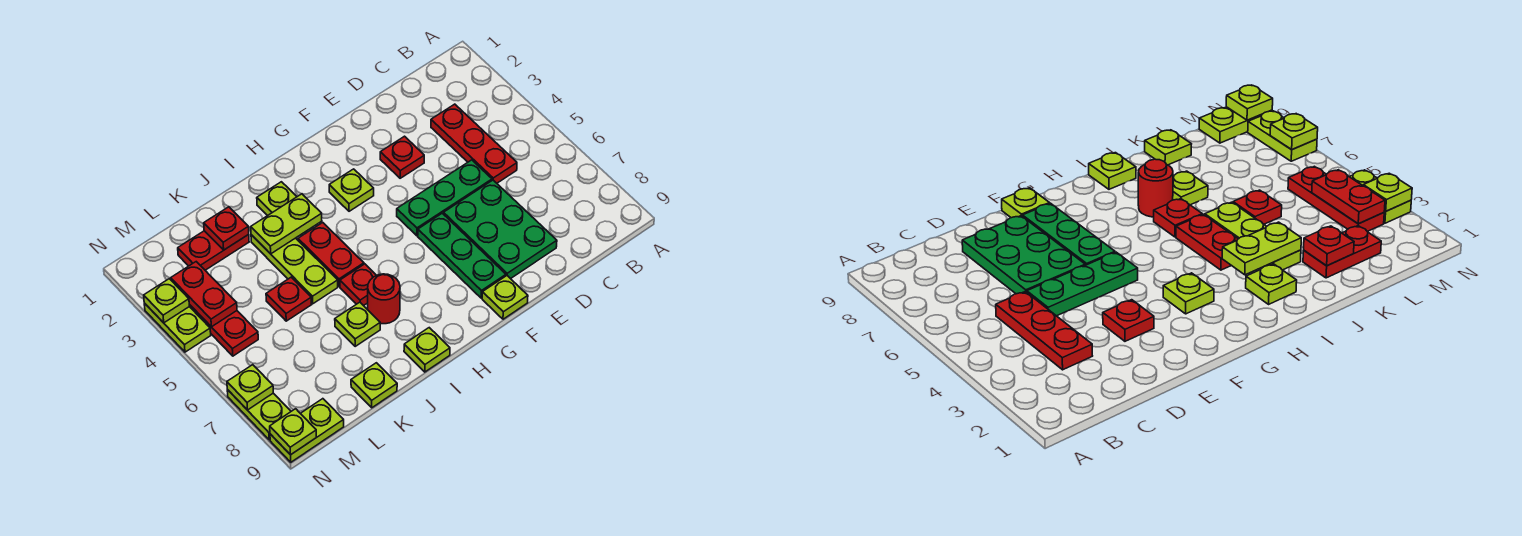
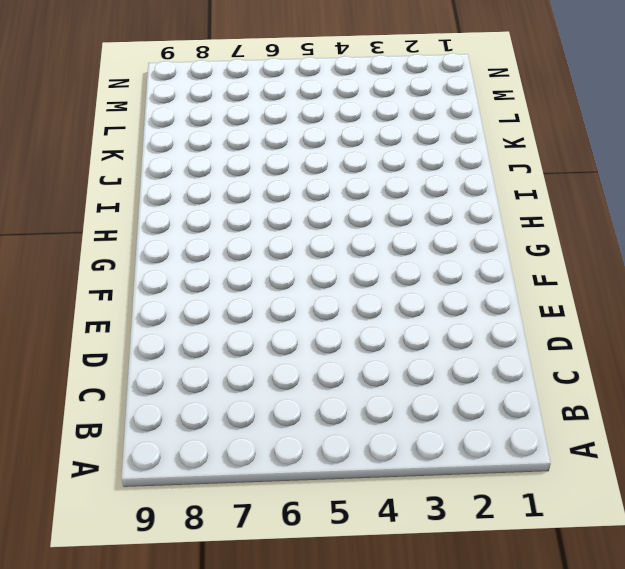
none -> red 1x3 plate [431,104,517,183]
none -> green 1x3 plate [397,160,492,236]
none -> green 2x3 plate [444,180,557,279]

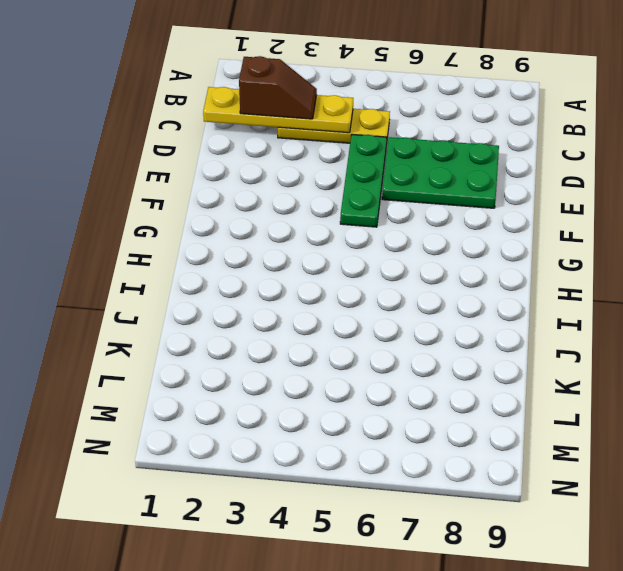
yellow 1x4 plate [203,87,353,133] -> none
brown 1x2 slope [239,56,317,119] -> none
yellow 1x3 plate [278,109,390,146] -> red 1x3 plate [431,104,517,183]
none -> red 1x1 plate [380,136,424,178]
none -> green 1x3 plate [418,213,506,298]
none -> lime 1x1 plate [482,276,528,319]

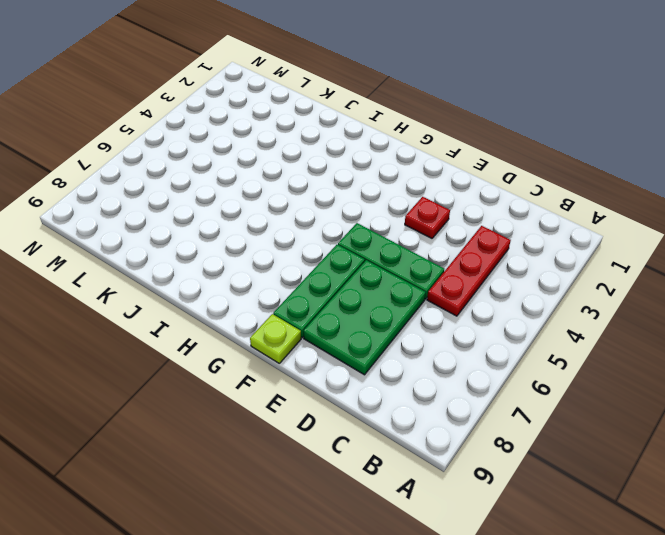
none -> lime 1x1 plate [329,169,374,211]
none -> lime 1x1 plate [257,182,297,216]
none -> red 1x2 plate [298,223,364,287]

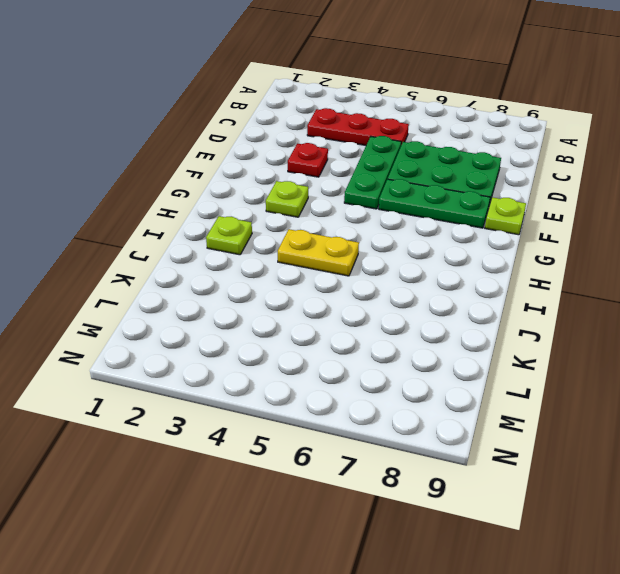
yellow 1x2 plate [278,229,359,276] -> red 1x2 plate [298,223,364,287]
none -> red 1x1 plate [340,264,376,306]
none -> red 1x1 round brick [368,274,400,324]
none -> lime 1x1 plate [404,328,450,372]

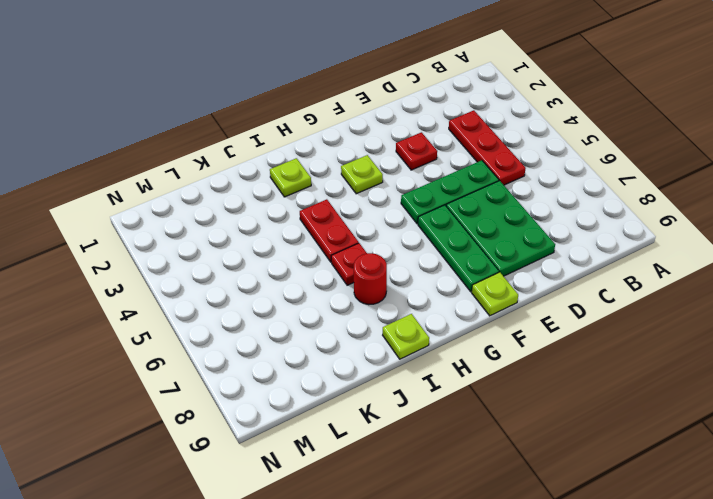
none -> lime 1x3 plate [251,235,338,304]
none -> lime 1x1 plate [335,302,380,346]
none -> red 1x2 plate [178,231,249,270]

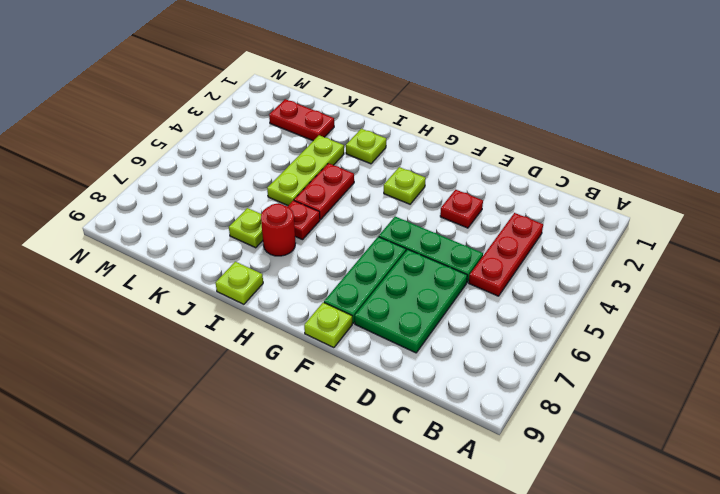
none -> red 1x1 plate [266,277,312,321]
none -> lime 1x1 plate [351,363,397,408]
none -> red 1x3 plate [189,304,258,356]

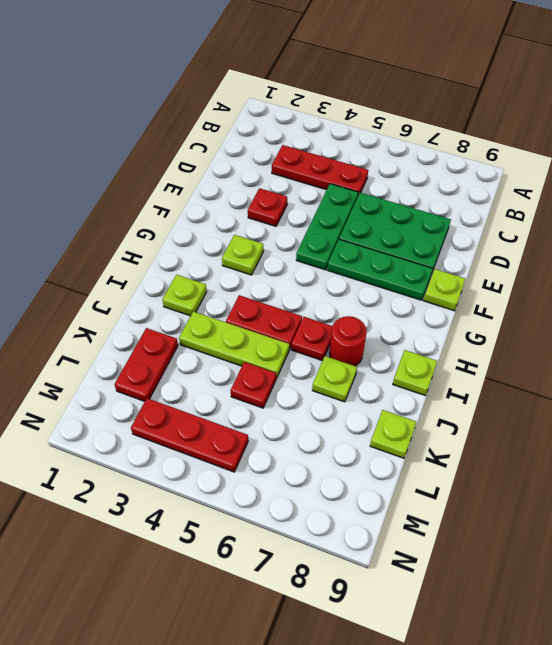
none -> lime 1x2 plate [270,399,344,462]
none -> lime 1x2 plate [144,303,211,352]
none -> lime 1x2 plate [227,390,291,440]

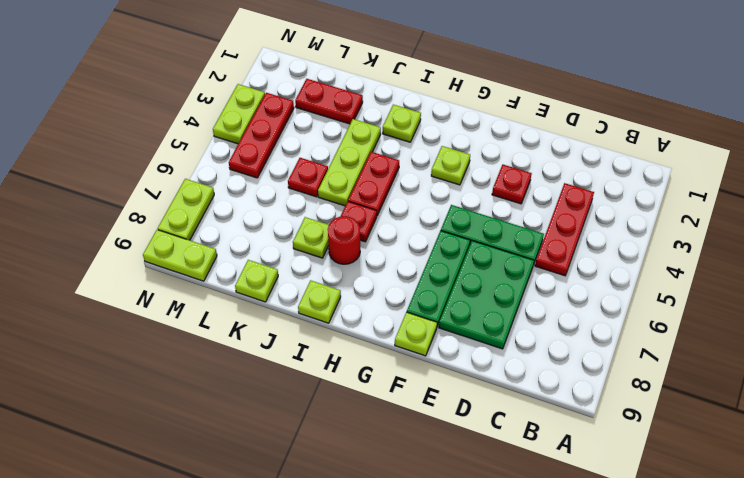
none -> lime 1x2 plate [251,194,322,254]
none -> red 1x1 plate [204,207,249,250]
none -> red 1x2 plate [171,262,237,327]

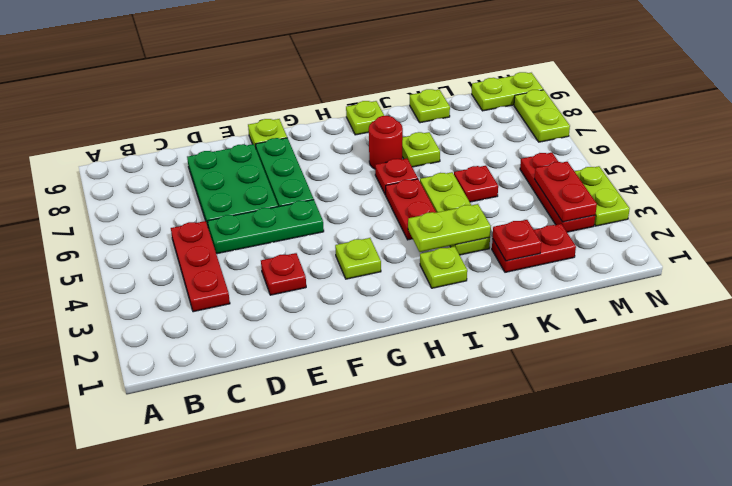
none -> lime 1x1 plate [144,279,189,323]
none -> lime 1x1 plate [227,365,273,410]
none -> lime 1x1 plate [270,409,316,455]

